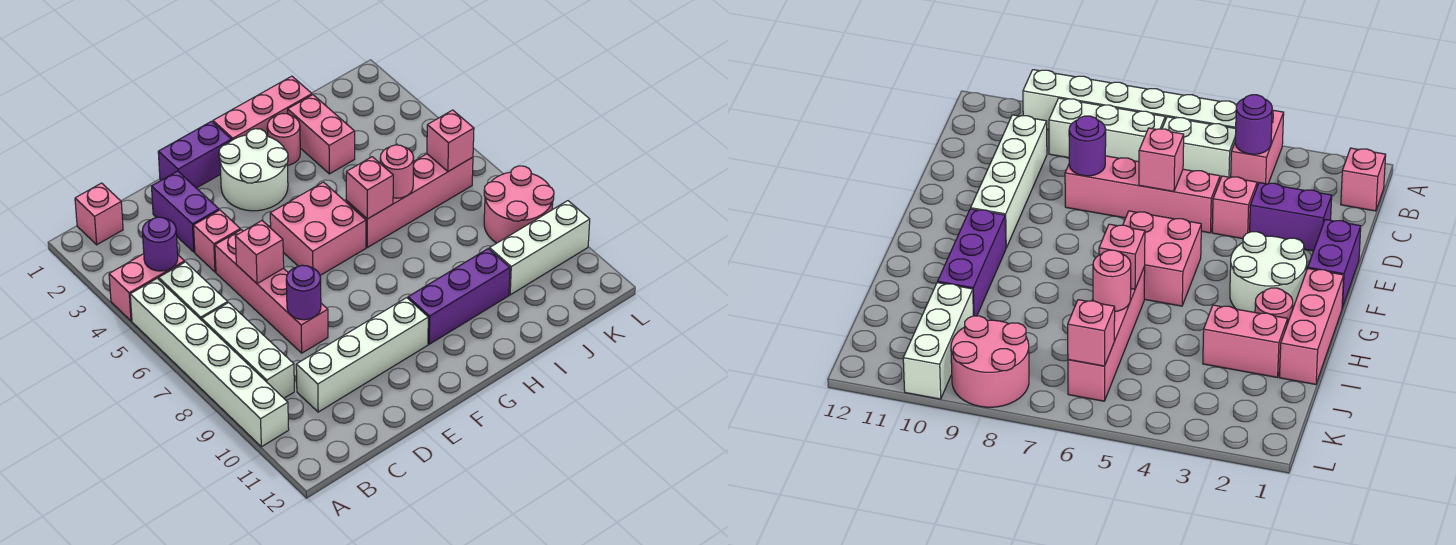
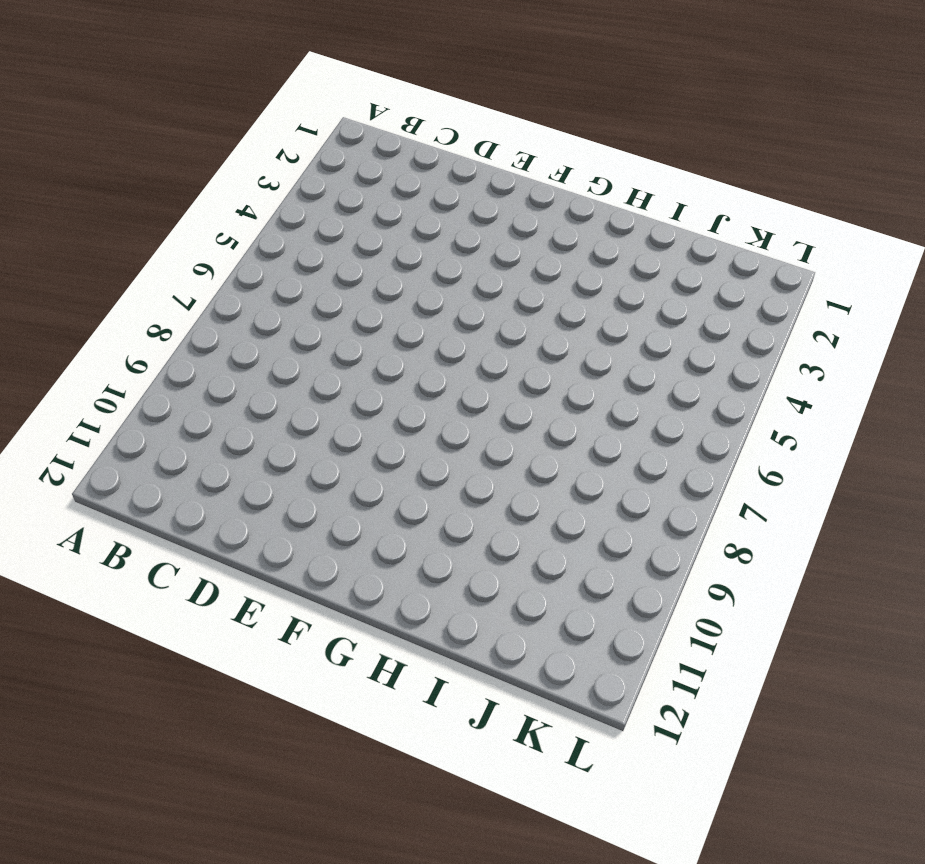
none -> pink 1x2 brick [109,254,185,321]
none -> white 1x6 brick [130,278,289,447]
none -> pink 1x1 brick [75,183,123,245]

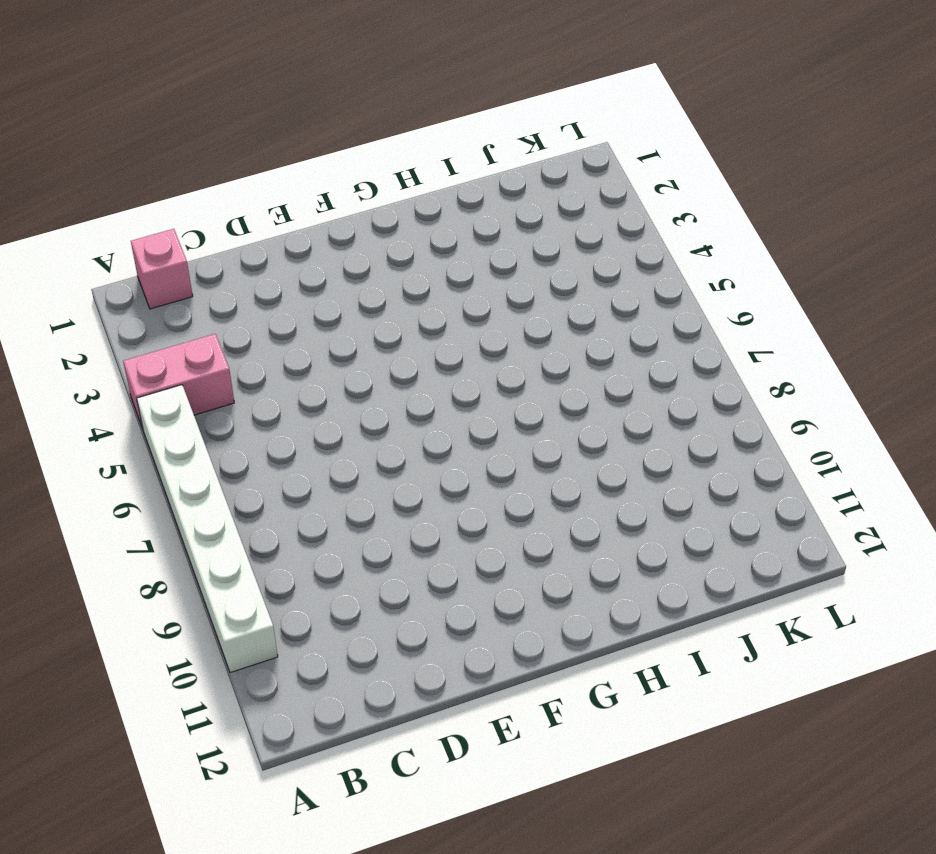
none -> white 1x2 brick [159,262,228,320]
none -> white 1x3 brick [202,303,294,398]
none -> white 1x4 brick [296,298,428,412]

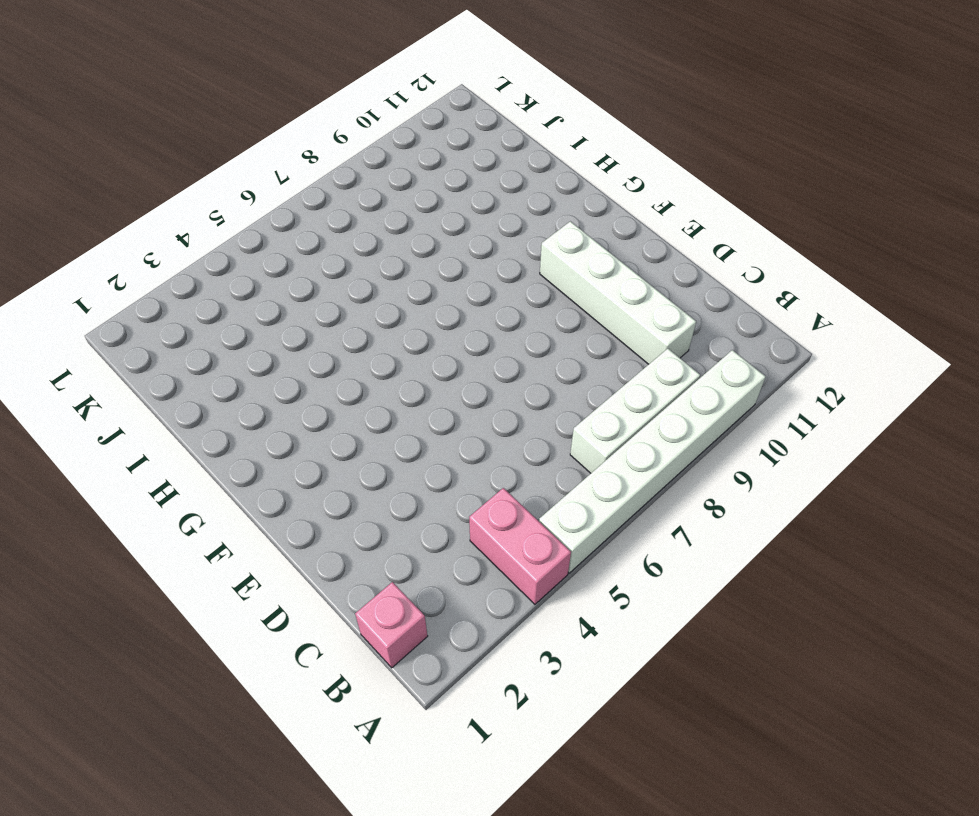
none -> white 1x2 brick [159,262,228,320]
none -> purple 1x2 brick [152,171,219,252]
none -> pink 1x1 brick [194,210,240,272]

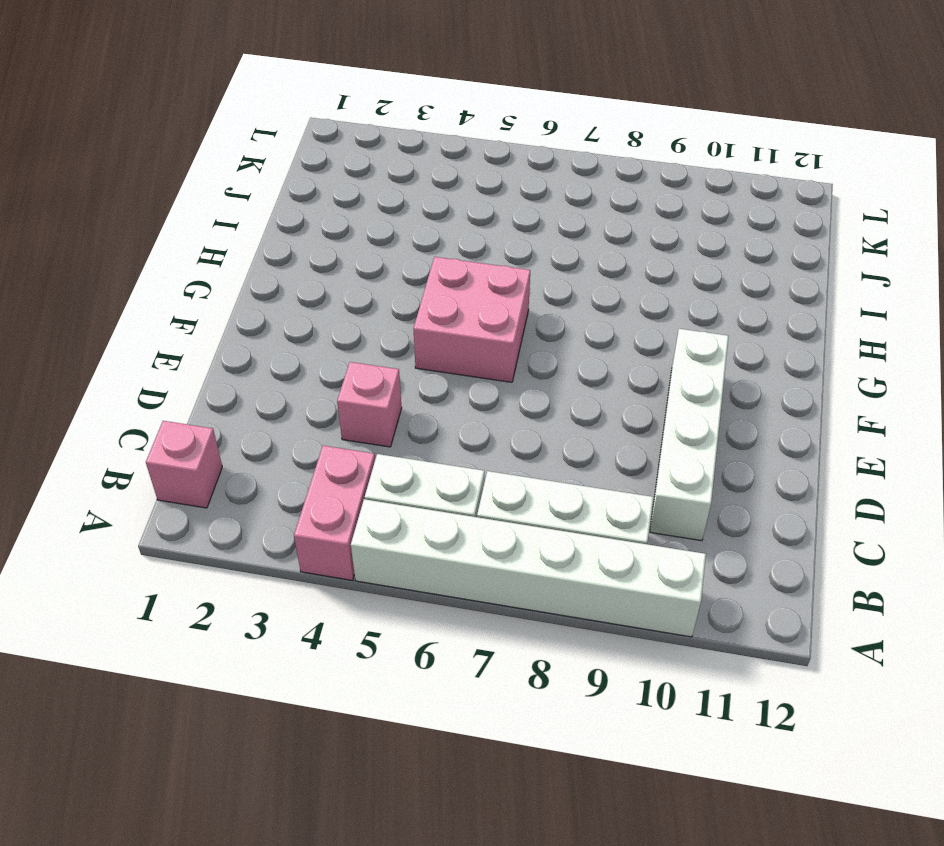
none -> purple 1x2 brick [152,171,219,252]
none -> pink 1x4 brick [215,230,328,353]
none -> purple 1x2 brick [158,121,232,188]

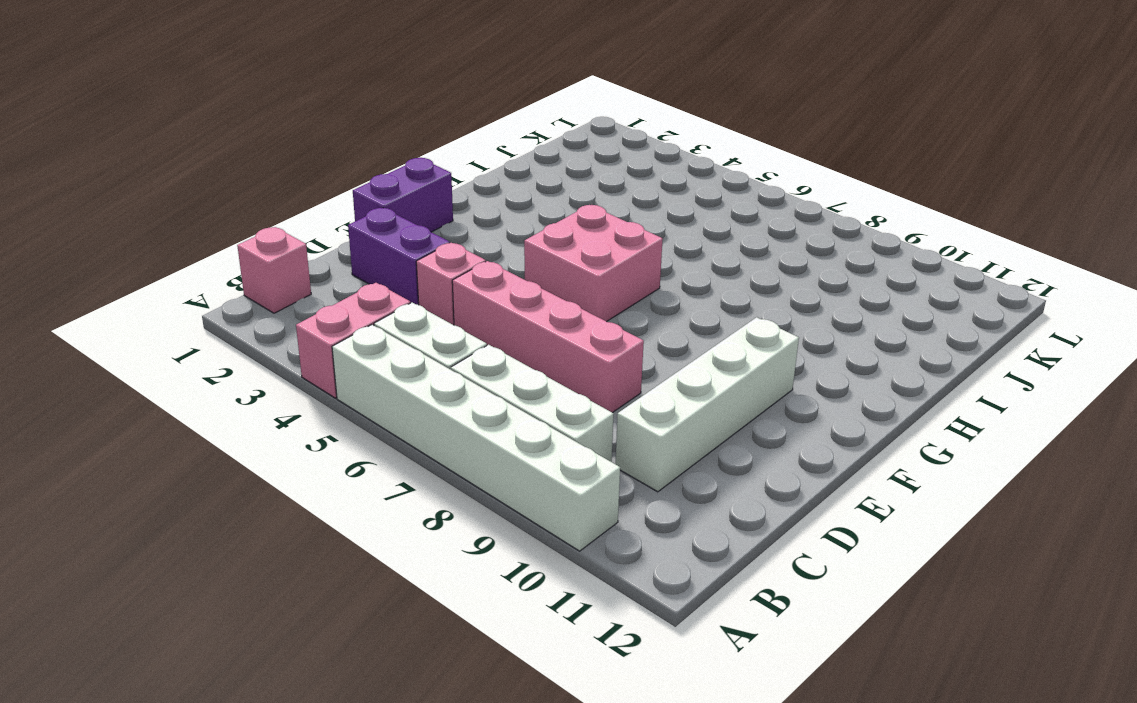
none -> white 2x2 round brick [219,129,288,211]
none -> pink 1x3 brick [213,76,312,140]
none -> purple 1x3 brick [408,249,510,344]

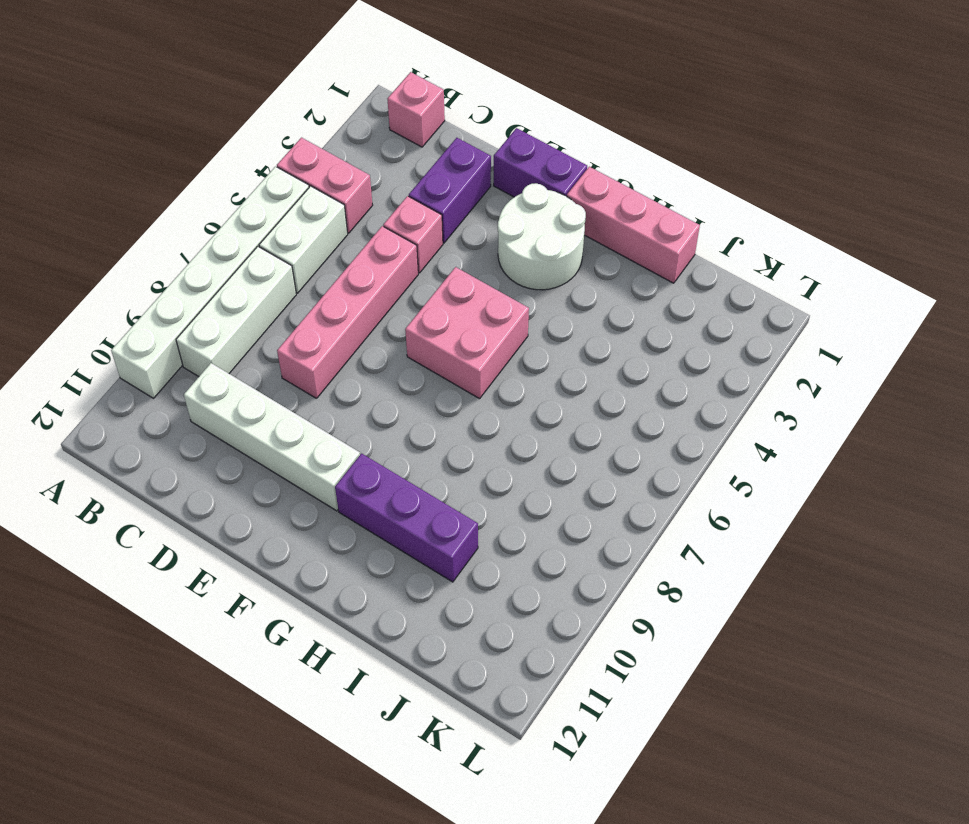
none -> pink 1x1 round brick [267,113,300,165]
none -> pink 1x4 brick [346,154,473,247]
none -> pink 1x2 brick [288,95,355,174]

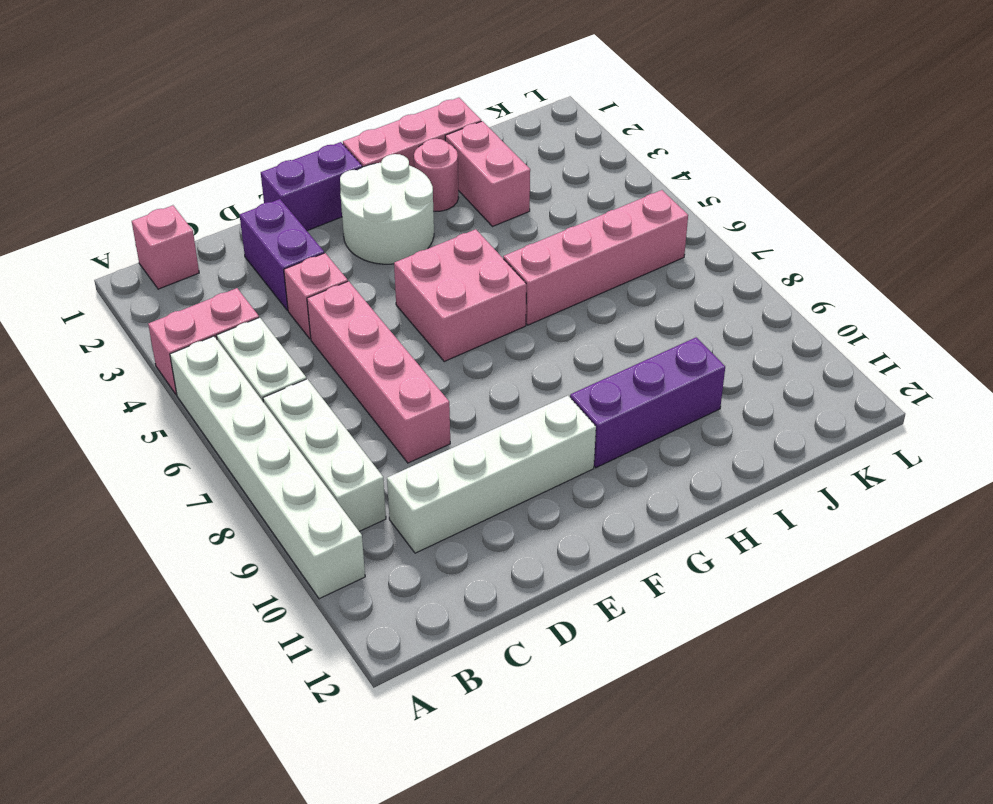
none -> white 1x3 brick [490,201,590,295]
none -> pink 2x2 round brick [484,166,554,243]
none -> purple 1x1 round brick [142,217,178,271]

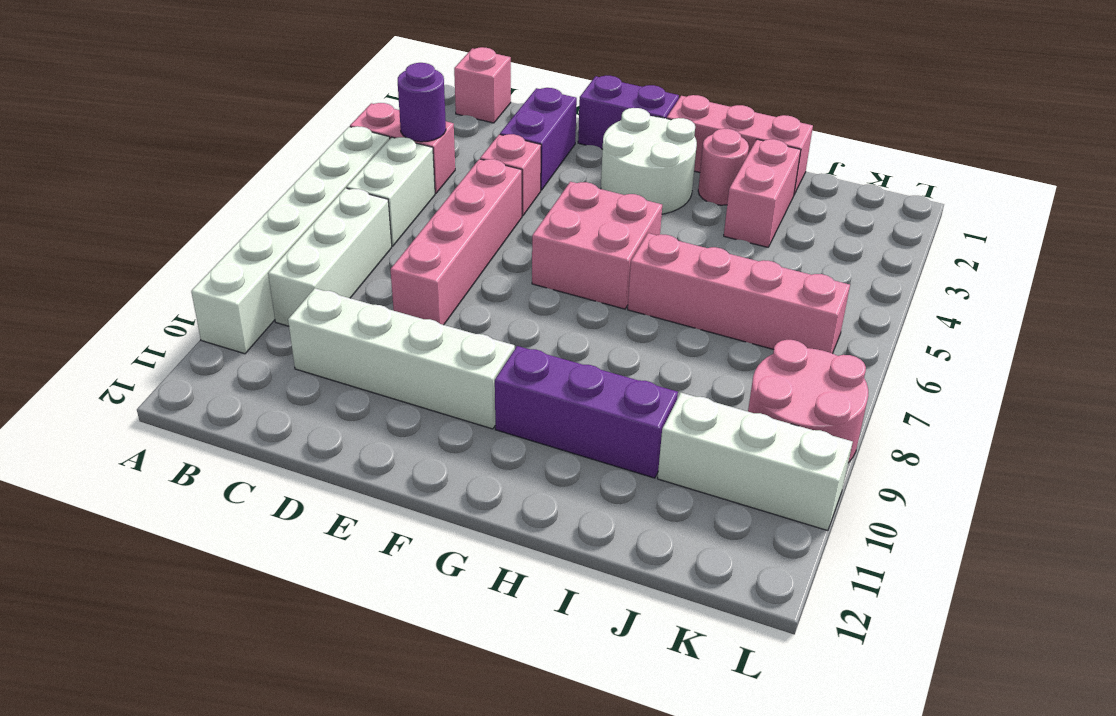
none -> pink 1x1 brick [235,221,284,284]
none -> purple 1x1 round brick [286,265,321,320]
none -> pink 1x1 brick [346,157,393,219]

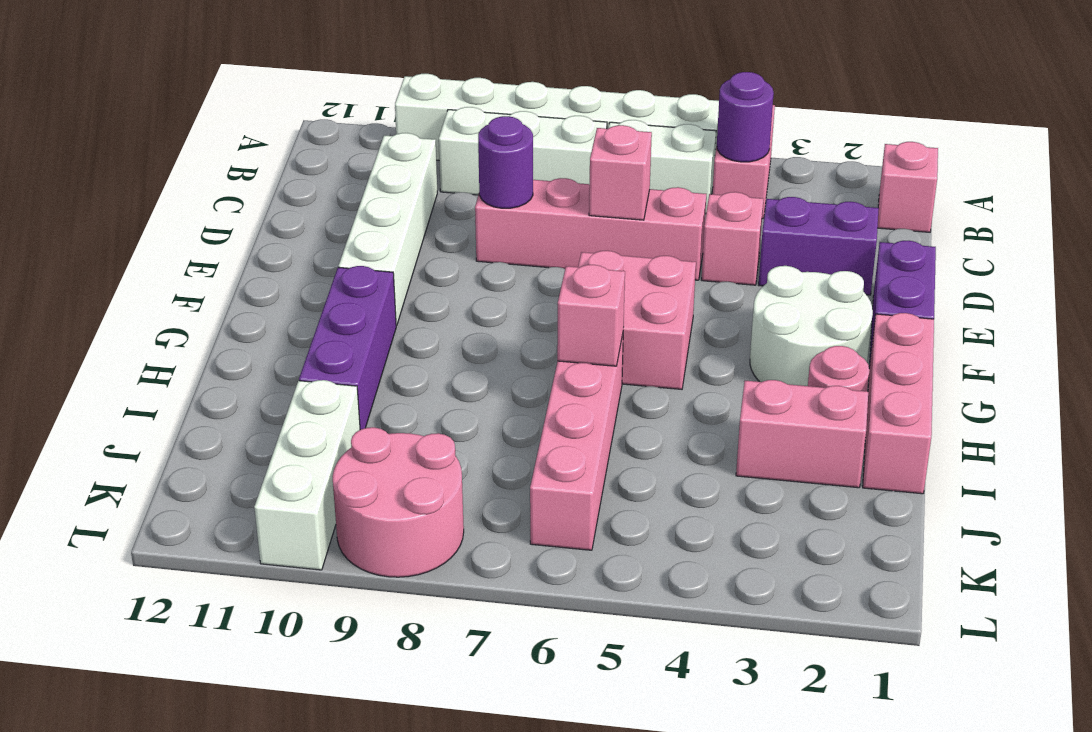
none -> pink 1x1 round brick [380,145,414,198]
none -> pink 1x1 brick [427,110,474,171]

